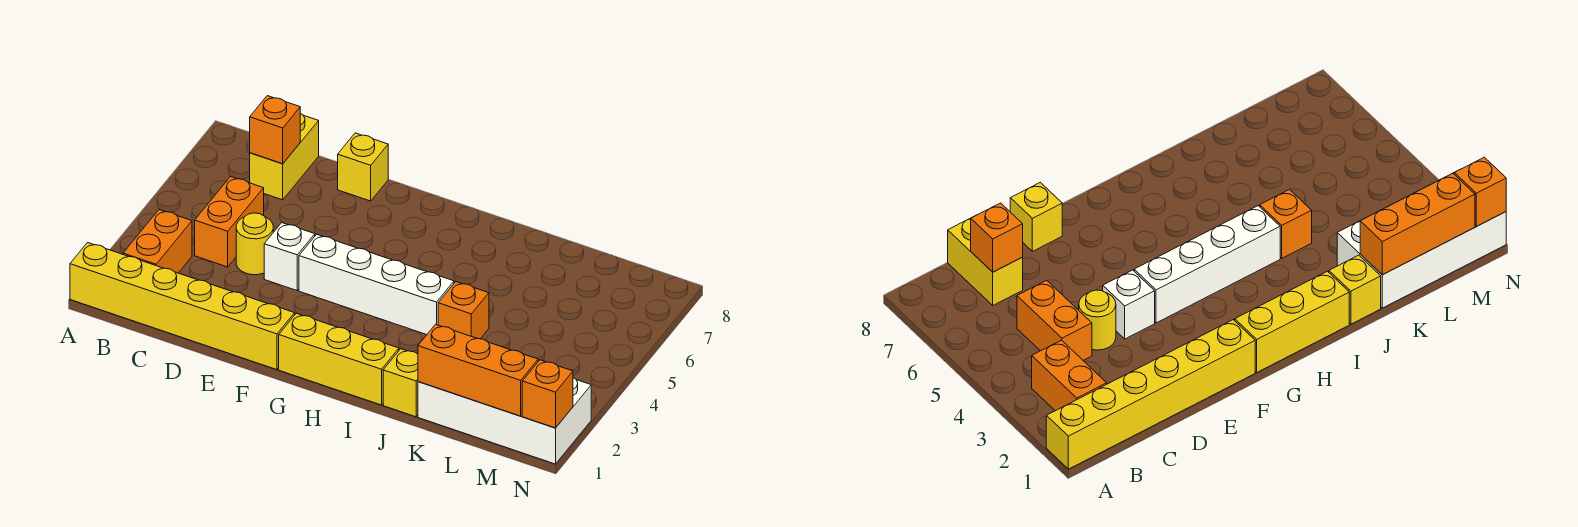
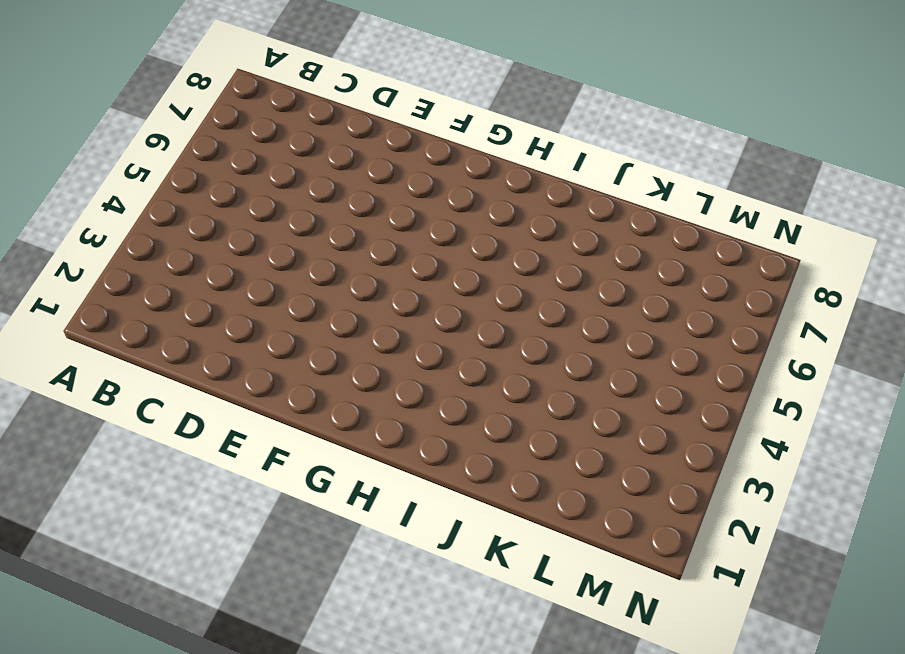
none -> yellow 1x6 brick [70,243,295,370]
none -> orange 1x2 brick [123,210,192,273]
none -> orange 1x2 brick [195,176,264,267]

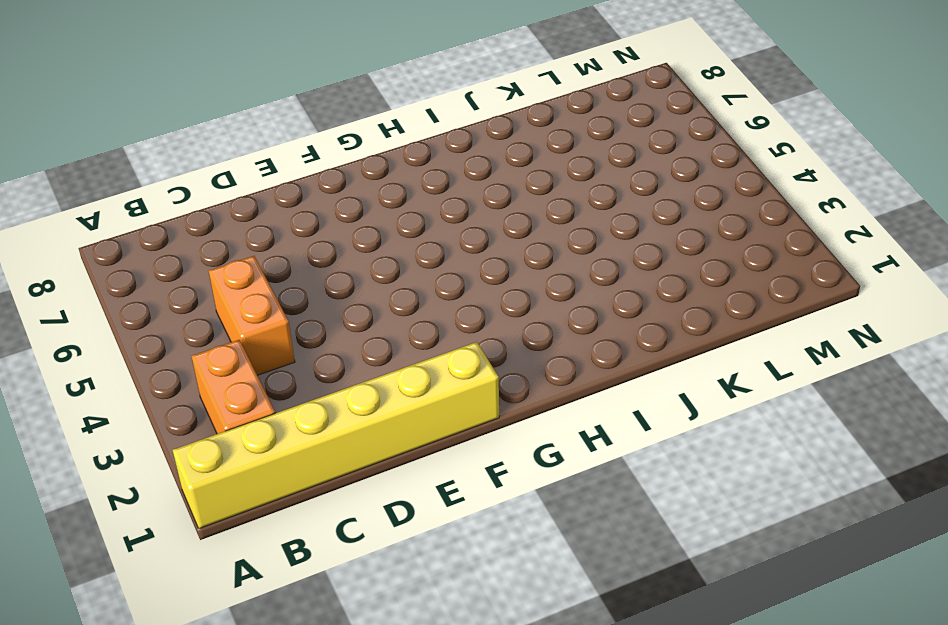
none -> yellow 1x2 brick [250,113,319,200]
none -> yellow 1x1 round brick [236,213,273,275]
none -> white 1x1 brick [264,223,315,290]

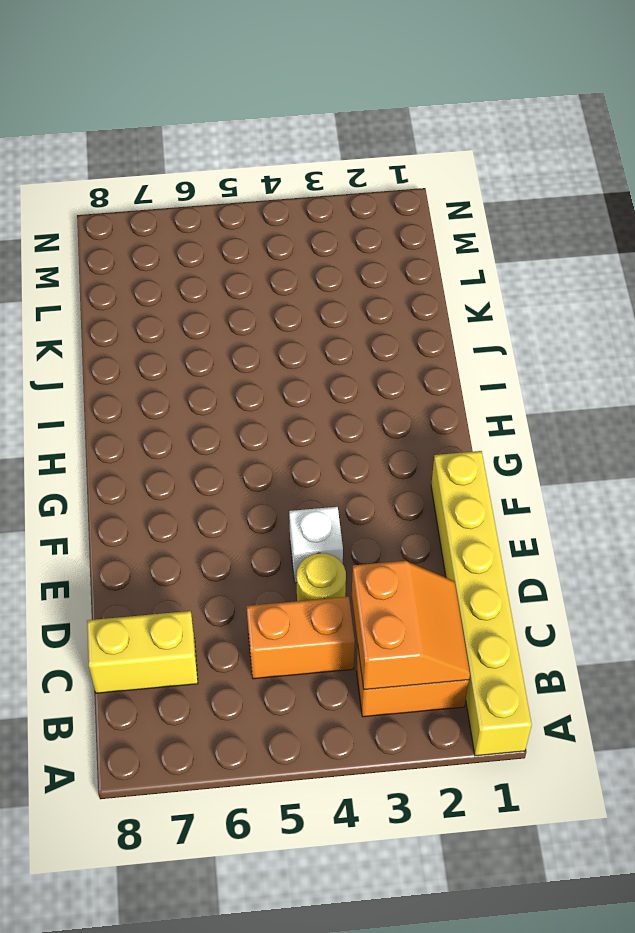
orange 2x2 slope [352,561,470,690] -> none
none -> yellow 1x1 brick [338,133,388,201]
none -> white 1x4 brick [299,234,454,335]
none -> yellow 1x3 brick [279,313,399,405]

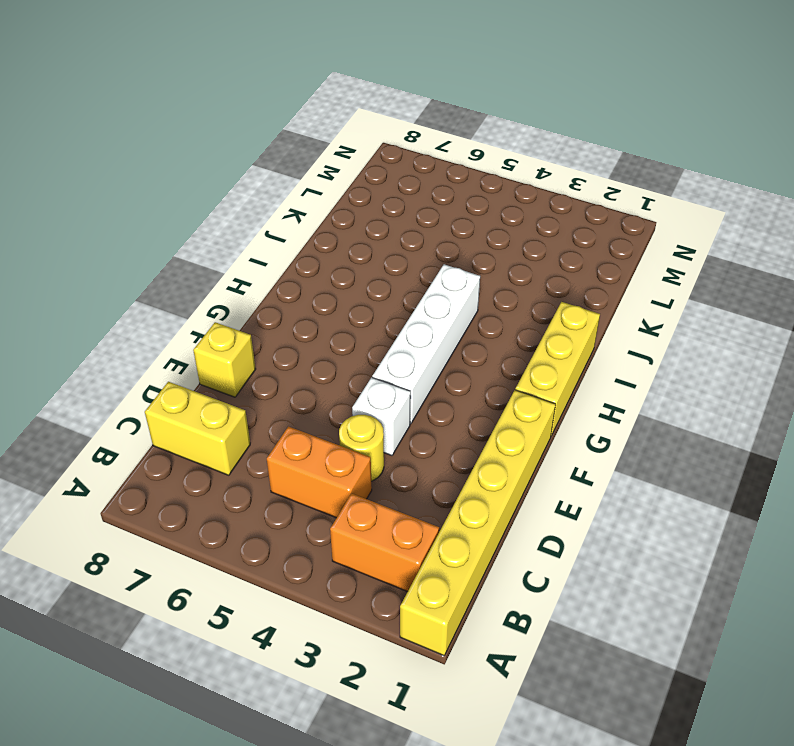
none -> yellow 1x1 brick [383,349,418,417]
none -> orange 1x1 brick [438,282,489,339]
none -> white 2x4 brick [418,378,591,464]

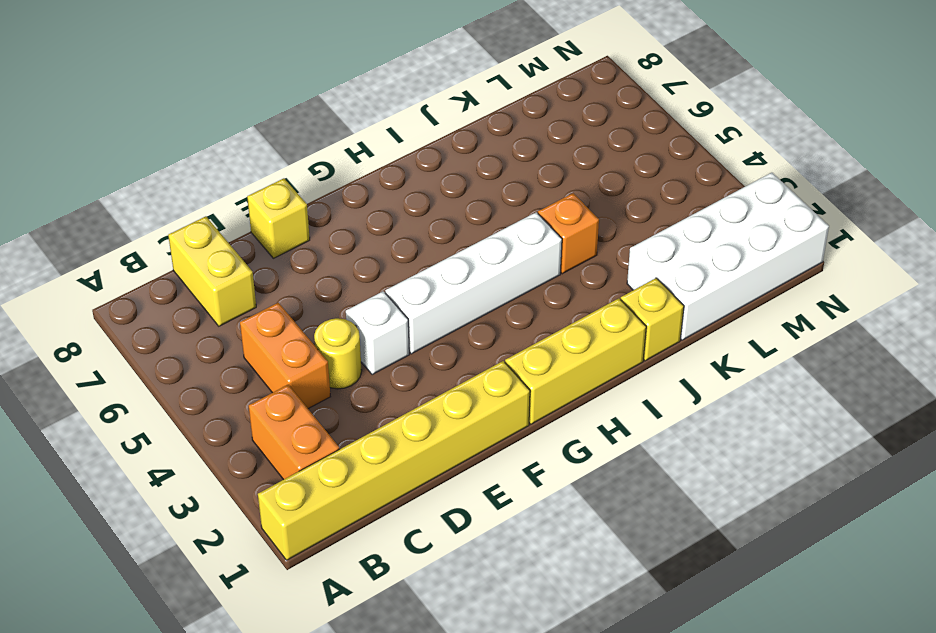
none -> orange 1x1 brick [250,96,300,164]
none -> orange 1x3 brick [418,324,538,416]
none -> orange 1x1 brick [522,360,573,428]

